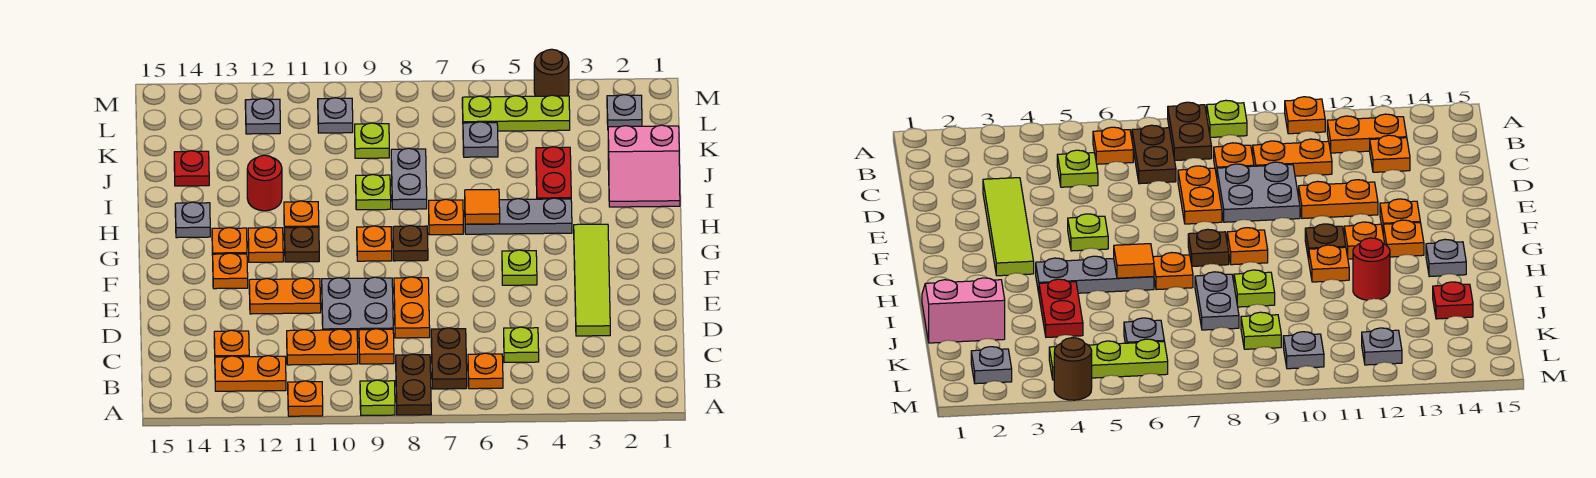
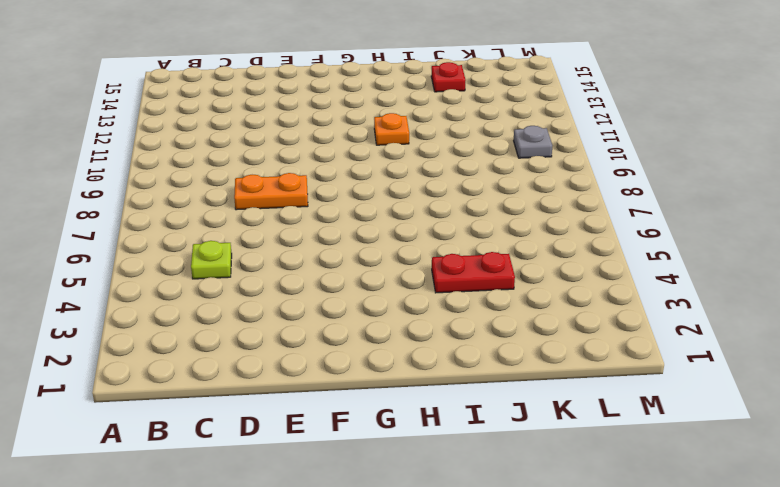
none -> brown 1x2 plate [396,354,431,415]
none -> lime 1x1 plate [360,380,395,415]
none -> orange 1x1 plate [288,381,323,416]
none -> orange 1x1 plate [468,353,503,389]

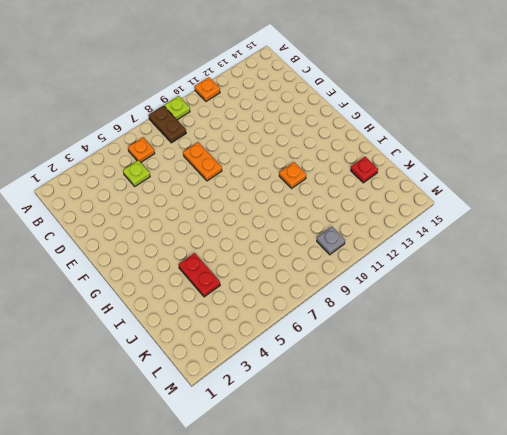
none -> brown 1x2 plate [431,328,467,389]
none -> orange 1x2 plate [215,356,286,391]
none -> orange 1x1 plate [359,329,394,364]
none -> orange 1x2 plate [287,329,358,365]

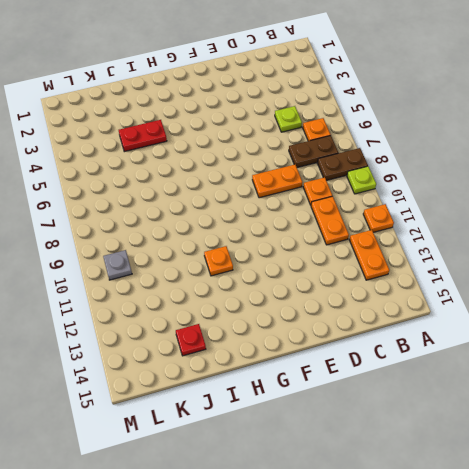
none -> orange 1x1 plate [214,330,249,357]
none -> lime 1x4 tile [574,224,610,336]
none -> grey 2x2 plate [322,277,393,338]
none -> orange 1x2 plate [249,278,321,314]

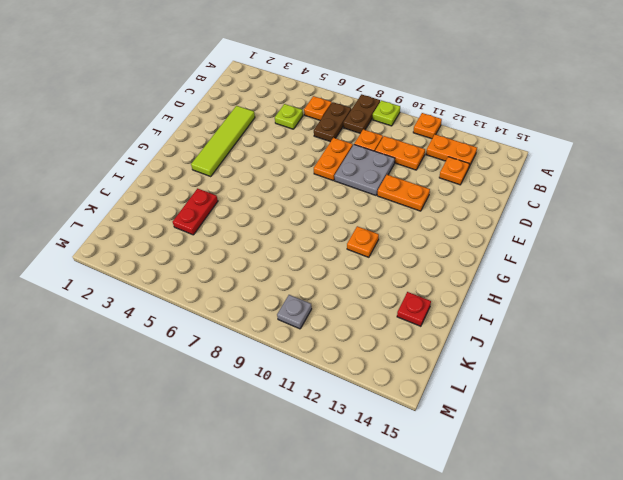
none -> lime 1x1 plate [502,250,537,285]
none -> orange 1x1 plate [213,253,248,289]
none -> brown 1x1 plate [393,225,428,261]
none -> orange 1x1 plate [357,226,392,261]

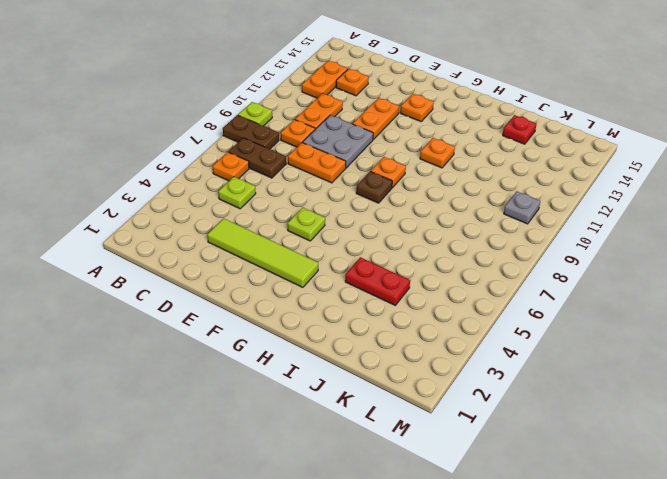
none -> orange 1x1 plate [288,381,323,416]
none -> brown 1x1 plate [284,227,319,262]
none -> orange 1x1 plate [248,227,283,262]
none -> orange 1x1 plate [212,227,247,256]

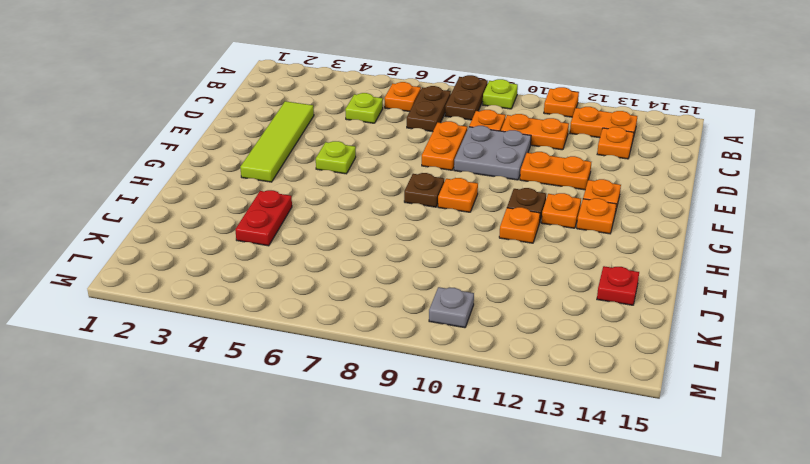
none -> grey 1x3 plate [465,198,572,234]
none -> orange 1x1 plate [429,199,463,235]
none -> grey 1x1 plate [175,202,210,238]
none -> pink 2x2 slope [608,125,680,207]

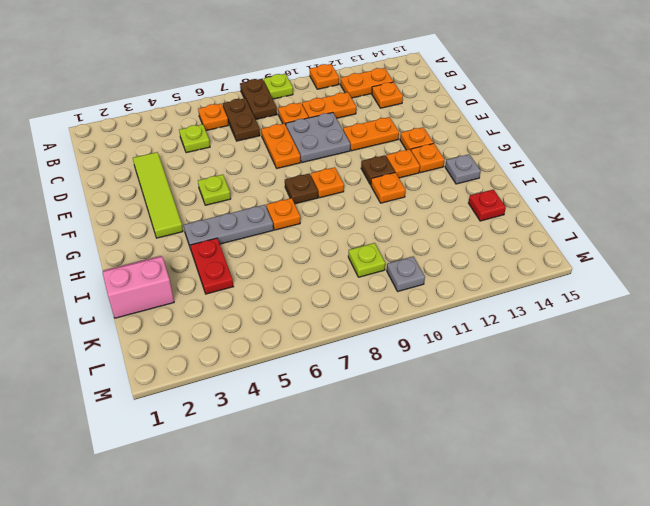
none -> grey 1x2 plate [391,148,427,209]
none -> lime 1x1 plate [356,174,391,210]
none -> red 1x1 round brick [247,155,282,211]
none -> grey 1x1 plate [463,122,498,157]

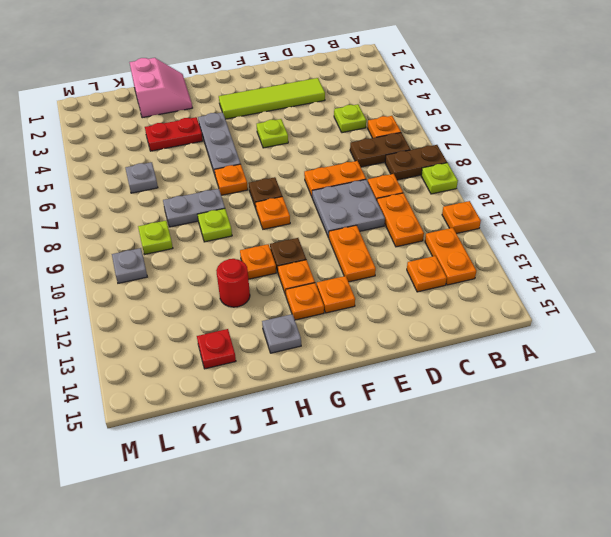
none -> grey 1x1 plate [607,95,642,127]
none -> lime 1x3 plate [462,95,570,131]
none -> grey 1x1 plate [245,99,280,134]
none -> brown 1x1 round brick [534,49,569,96]

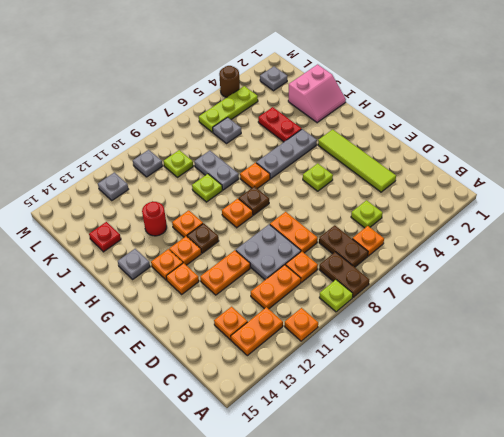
none -> orange 1x1 tile [465,189,500,224]

